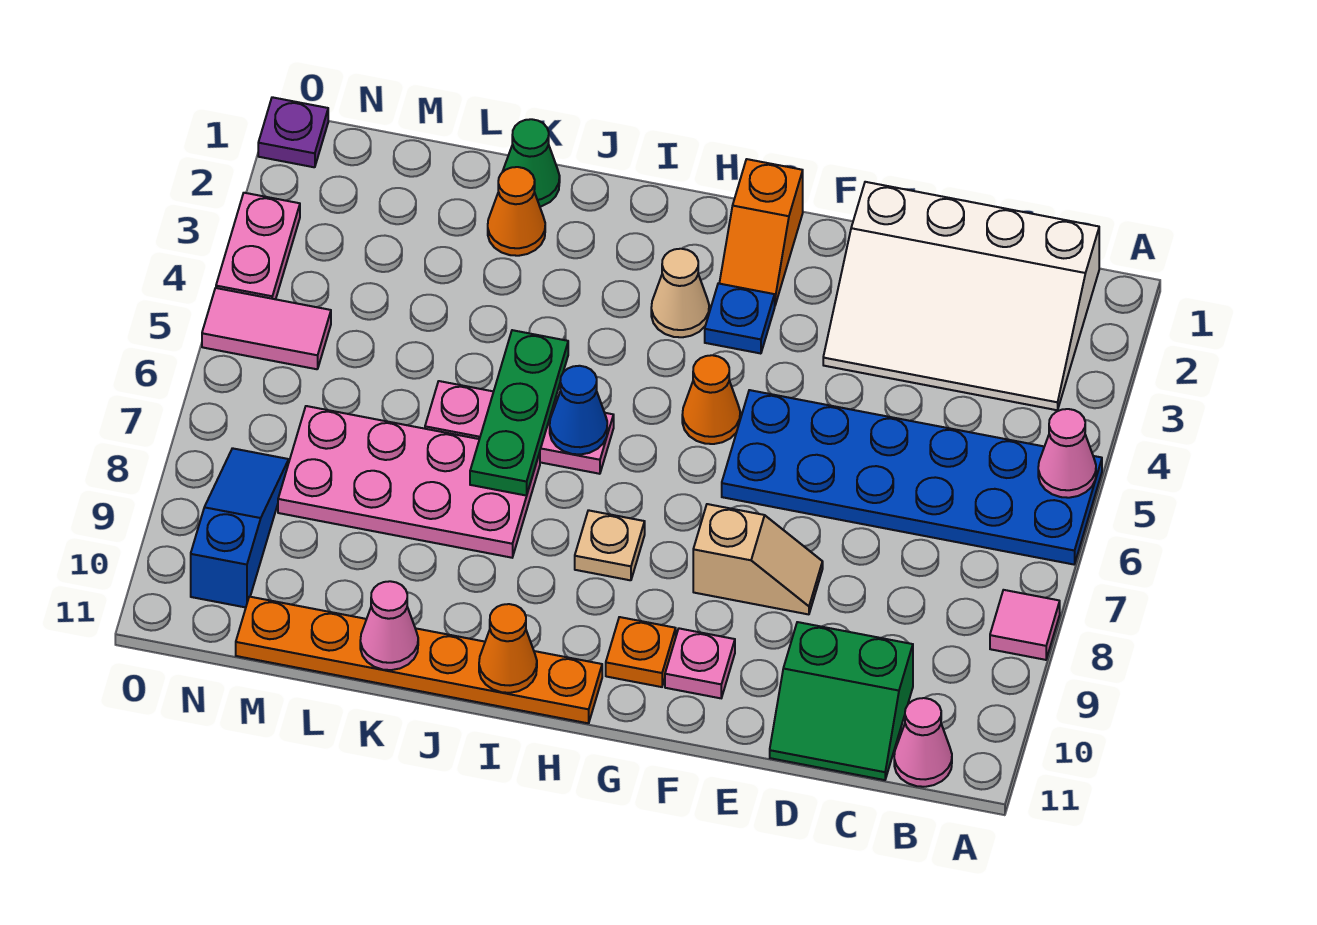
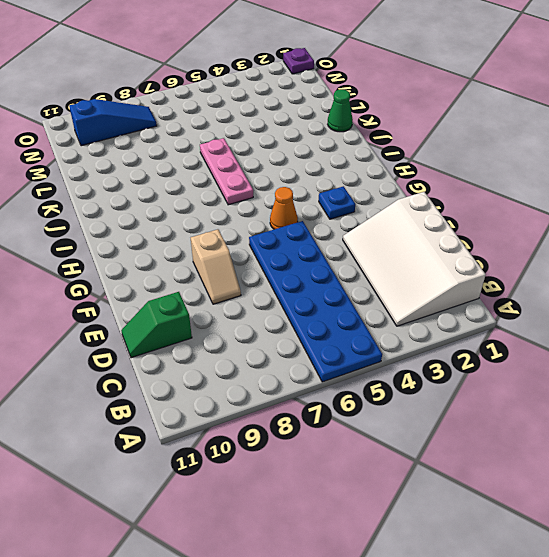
green 1x2 slope [121,292,192,358] -> green 2x2 slope [770,622,913,780]
none -> pink 1x1 tile [990,590,1060,660]
none -> pink 1x1 cone [894,698,952,787]
none -> pink 1x1 plate [665,628,735,698]

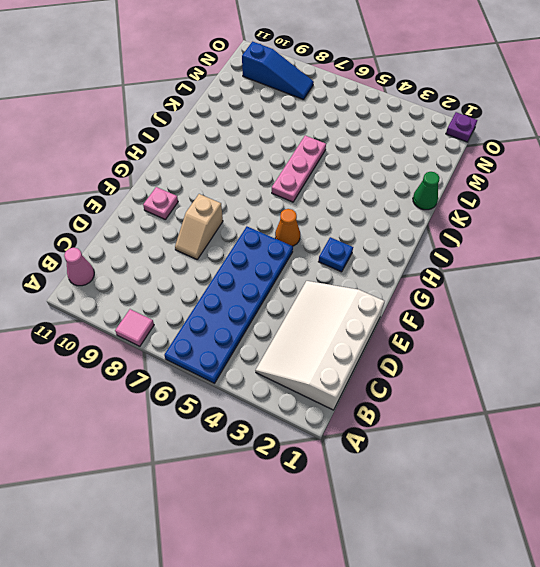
none -> green 2x2 slope [770,622,913,780]
none -> orange 1x2 slope [719,159,803,305]
none -> orange 1x1 plate [606,617,676,687]

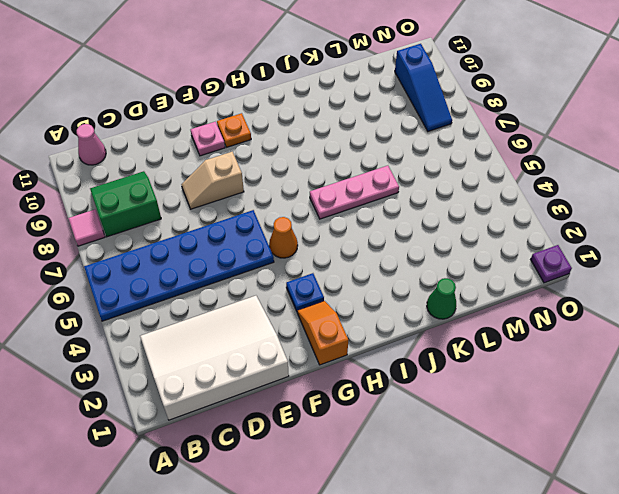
green 2x2 slope [90,171,161,237] -> green 2x2 slope moved to [770,622,913,780]
none -> tan 1x1 cone [651,249,709,337]
none -> tan 1x1 plate [575,510,645,580]
none -> orange 1x6 plate [236,597,602,723]

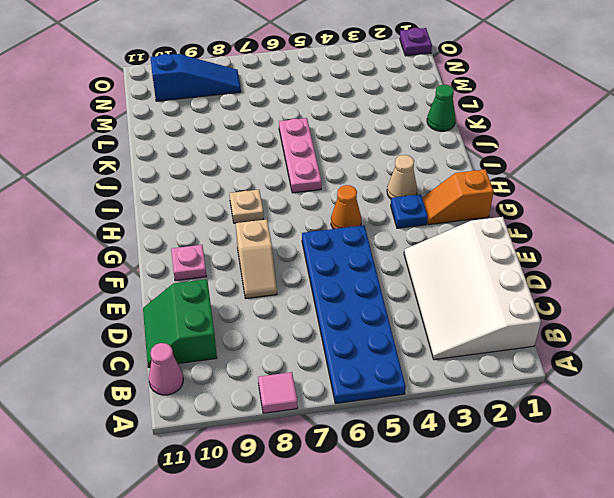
none -> orange 1x1 plate [606,617,676,687]
none -> orange 1x6 plate [236,597,602,723]
none -> pink 2x4 plate [278,406,540,558]

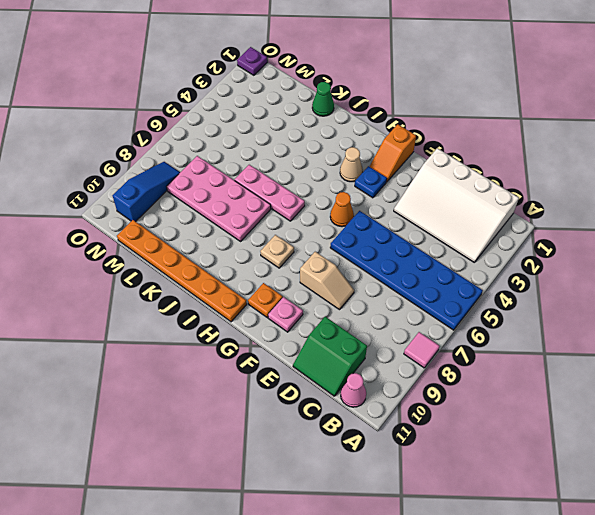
none -> orange 1x1 cone [488,167,545,256]
none -> pink 1x2 tile [202,288,331,369]
none -> pink 1x2 plate [216,193,300,299]

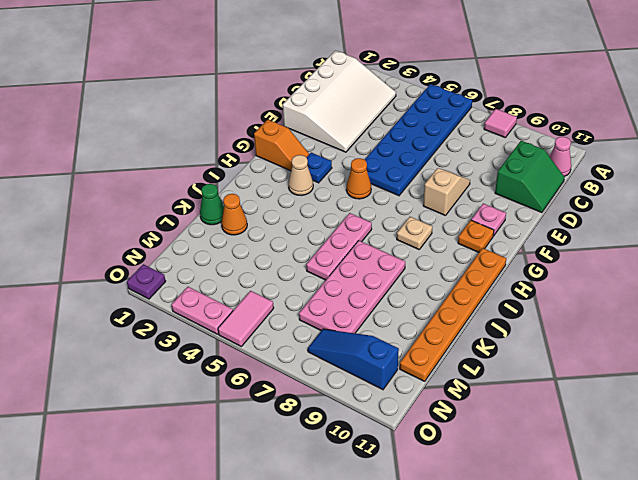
none -> pink 1x1 cone [1038,409,1096,498]
none -> blue 1x1 cone [550,366,607,454]
none -> orange 1x1 cone [479,604,537,693]

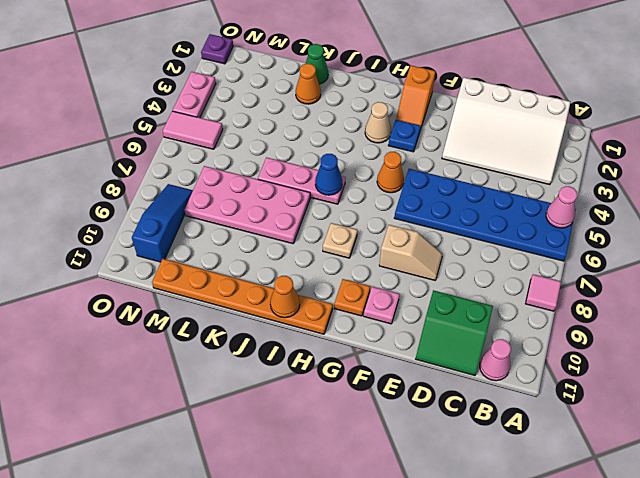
none -> green 1x3 plate [470,330,568,496]
none -> pink 1x1 cone [360,581,418,670]

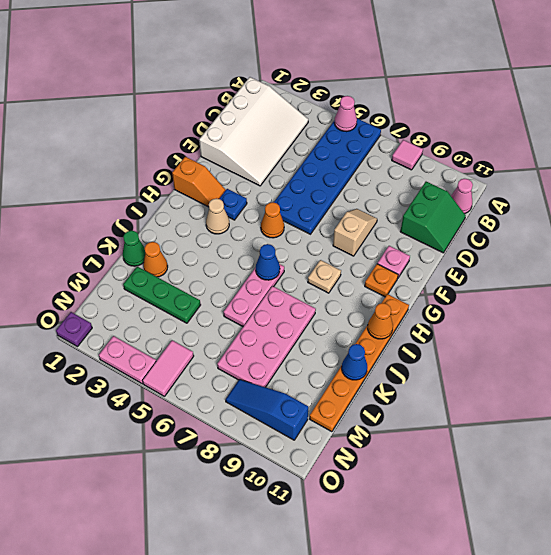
blue 1x1 cone [342,344,367,380] -> pink 1x1 cone [360,581,418,670]
green 1x3 plate [123,267,201,323] -> green 1x3 plate moved to [470,330,568,496]

